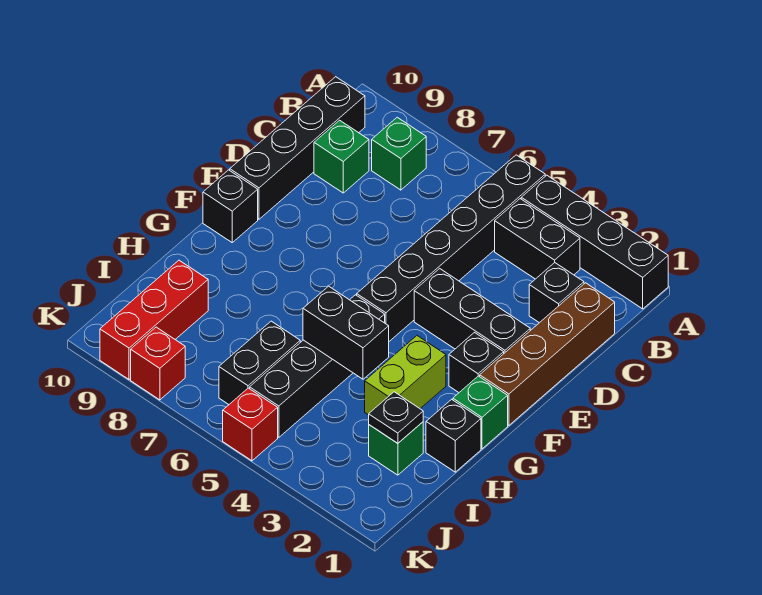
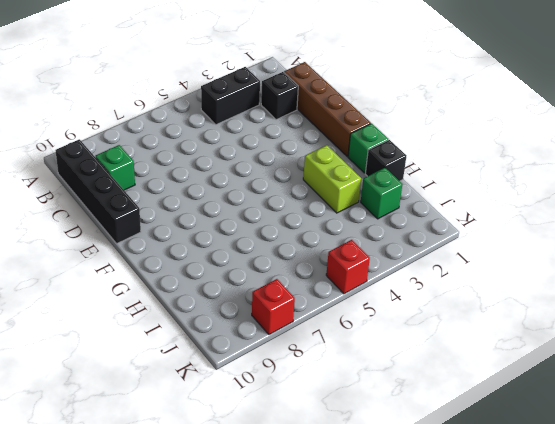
none -> black 1x4 brick [521,175,668,309]
none -> black 1x6 brick [357,155,545,341]
none -> green 1x1 brick [372,117,426,190]

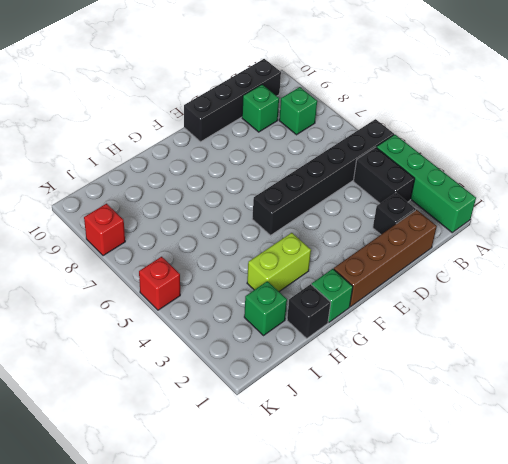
green 1x4 brick [376,135,476,233] -> black 1x4 brick [521,175,668,309]
none -> black 1x3 brick [414,269,530,353]
none -> black 1x1 brick [449,333,504,392]
none -> black 1x1 brick [203,170,258,242]

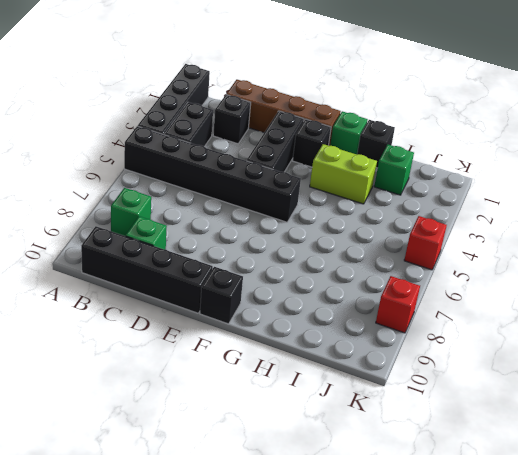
none -> black 1x4 brick [250,295,385,437]
none -> black 1x2 brick [219,321,300,404]
none -> red 1x3 brick [100,260,208,379]

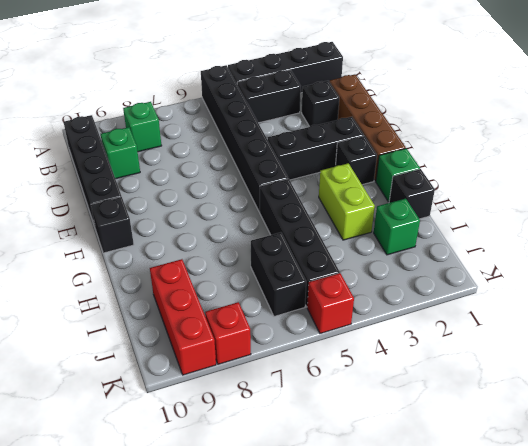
none -> black 1x2 brick [303,286,389,379]
none -> black 1x1 plate [369,392,423,443]

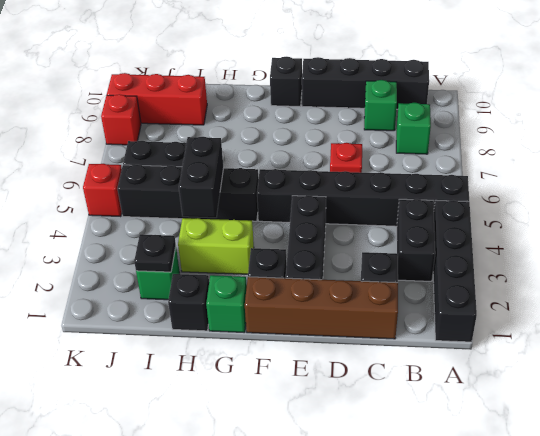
red 1x1 plate [330,143,362,173] -> none

